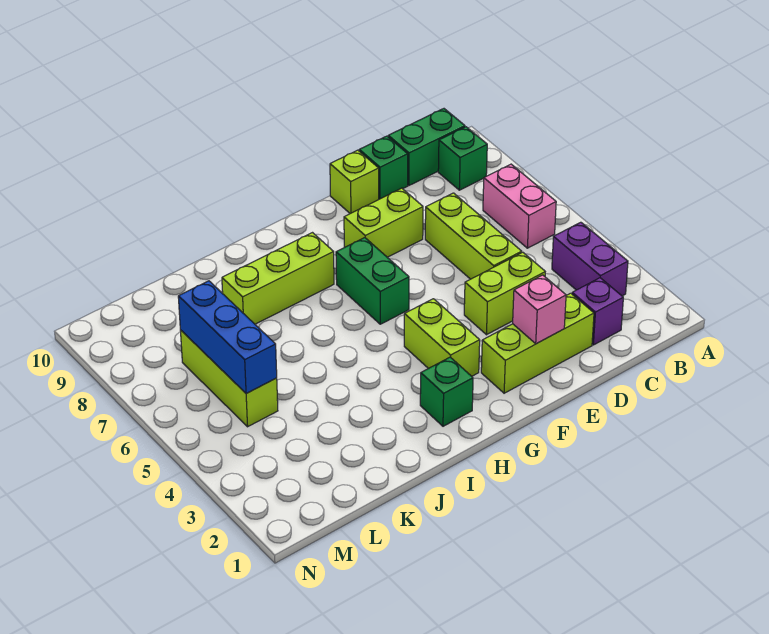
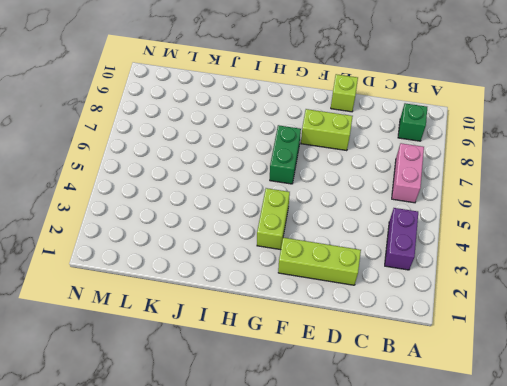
none -> green 1x2 brick [388,109,465,185]
none -> purple 1x1 brick [572,278,623,345]
none -> lime 1x2 brick [464,252,545,335]

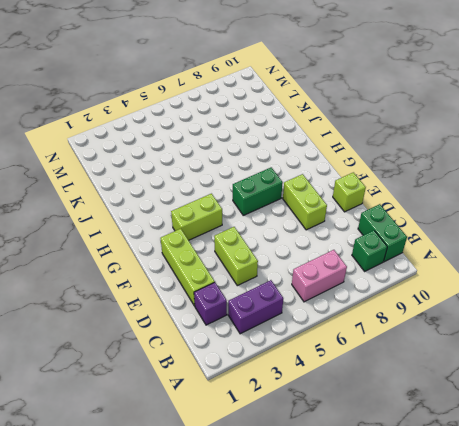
none -> lime 1x3 brick [425,193,522,279]
none -> green 1x1 brick [359,136,408,199]
none -> green 1x1 brick [420,357,473,426]

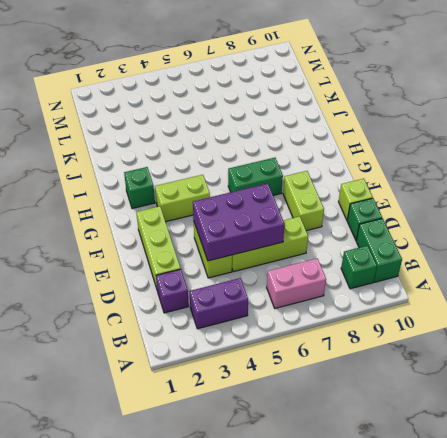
purple 2x3 brick [193,183,285,261] -> none
none -> lime 1x3 brick [222,233,334,324]
none -> lime 1x3 brick [180,330,278,427]
none -> pink 1x1 brick [513,275,566,344]

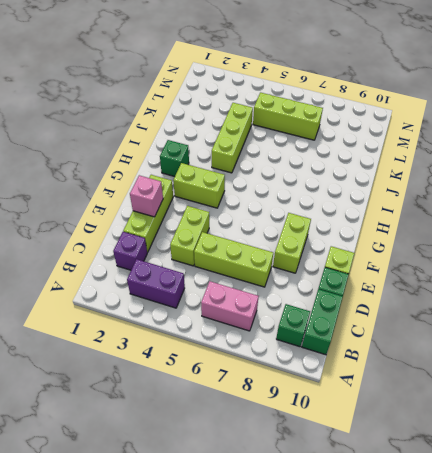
lime 1x3 brick [212,103,253,173] -> lime 1x3 brick moved to [222,233,334,324]
none -> green 1x2 brick [336,238,409,324]
none -> blue 1x3 brick [178,281,277,394]

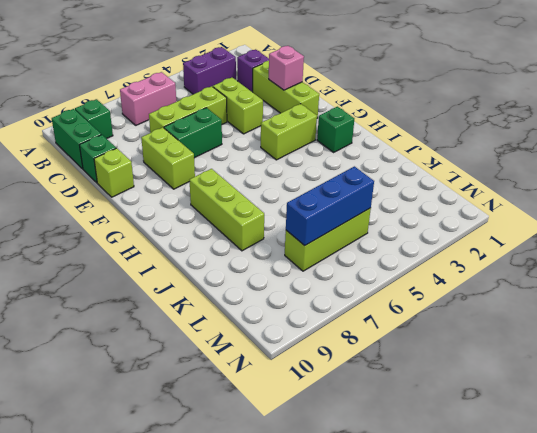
green 1x2 brick [164,108,222,158] -> green 1x2 brick moved to [336,238,409,324]

